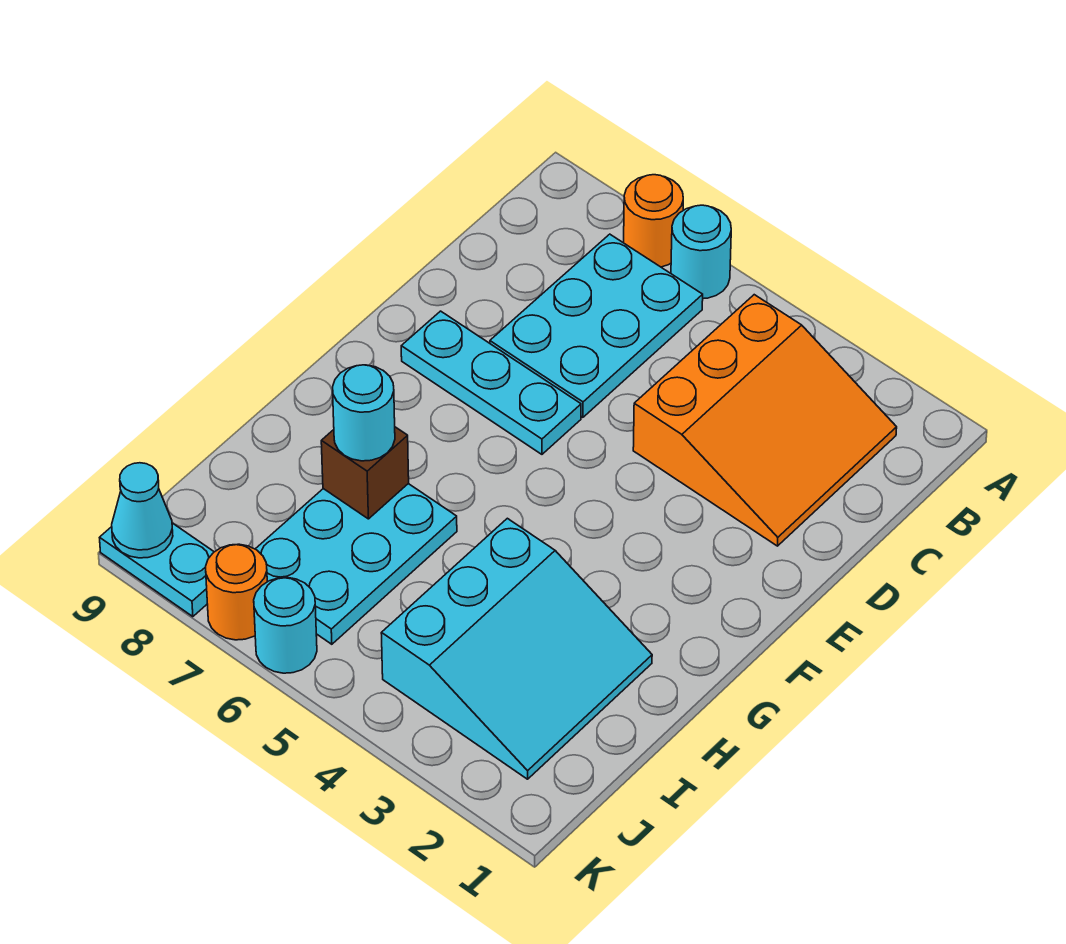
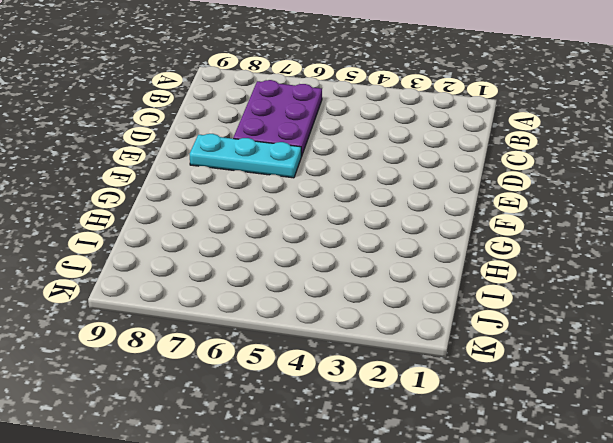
purple 2x3 plate [233,80,322,157] -> cyan 2x3 plate [490,234,703,417]
none -> cyan 1x1 round brick [671,205,731,299]
none -> orange 1x1 round brick [624,175,683,267]
none -> orange 3x3 slope [633,295,897,546]

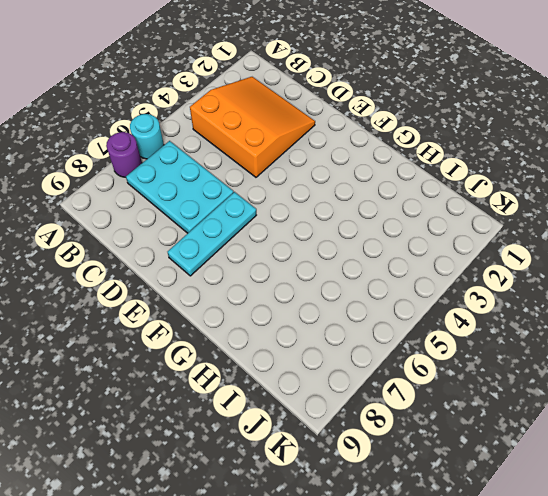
purple 1x1 round brick [106,132,142,177] -> orange 1x1 round brick [624,175,683,267]
none -> cyan 3x3 slope [381,518,652,779]
none -> cyan 2x3 plate [256,484,457,644]
none -> cyan 1x1 round brick [254,578,317,673]

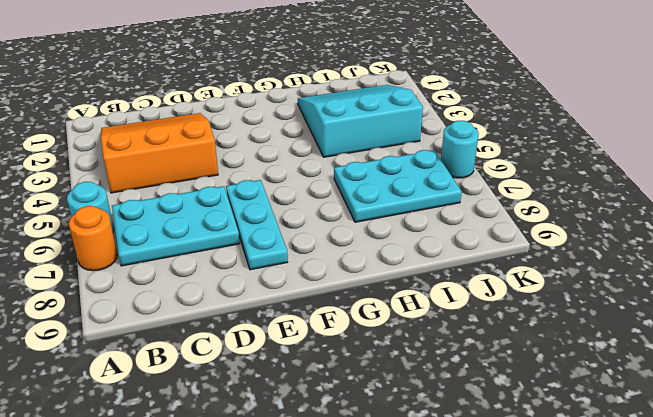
none -> orange 1x1 round brick [206,544,267,640]
none -> cyan 1x2 plate [100,523,214,617]
none -> brown 1x1 brick [321,427,409,519]

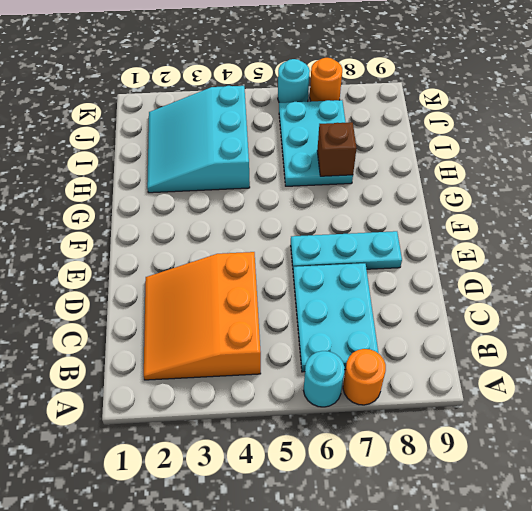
none -> cyan 1x2 plate [100,523,214,617]
none -> cyan 1x1 cone [112,463,173,558]
none -> cyan 1x1 round brick [333,365,395,461]

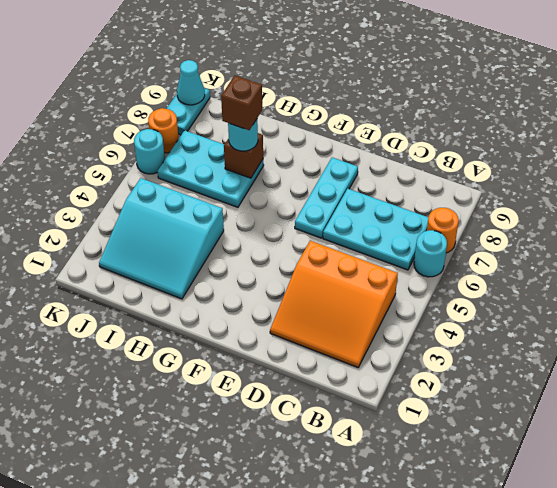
brown 1x1 brick [221,76,262,130] -> none

